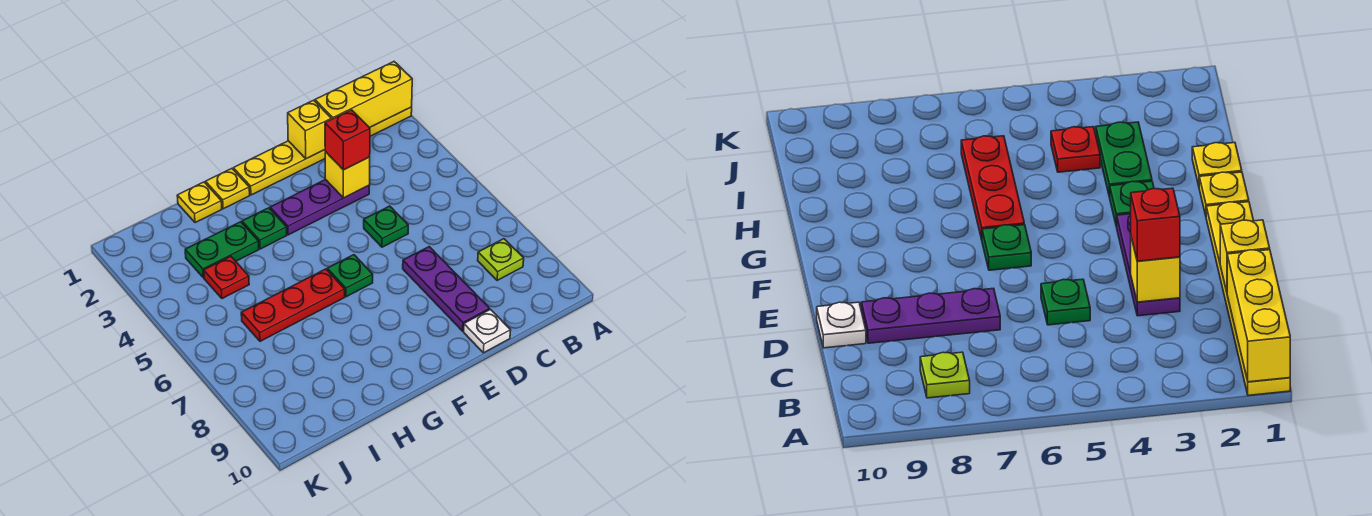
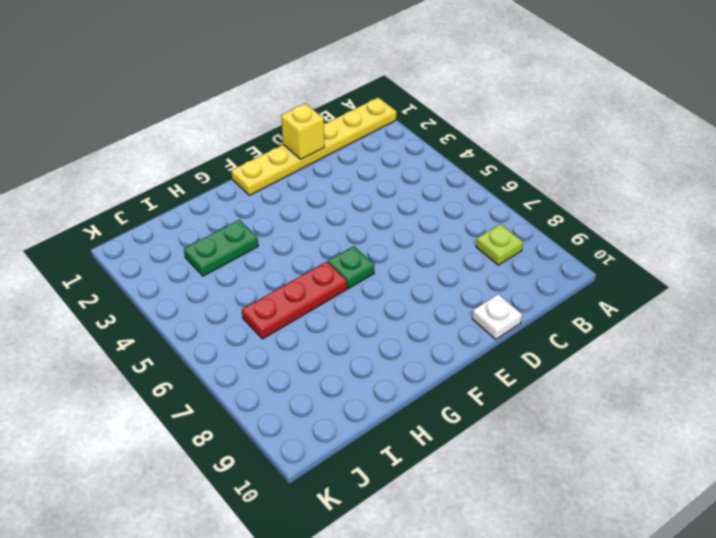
none -> purple 1x3 plate [270,179,369,235]
none -> green 1x1 plate [364,206,408,247]
none -> purple 1x3 plate [403,247,490,331]

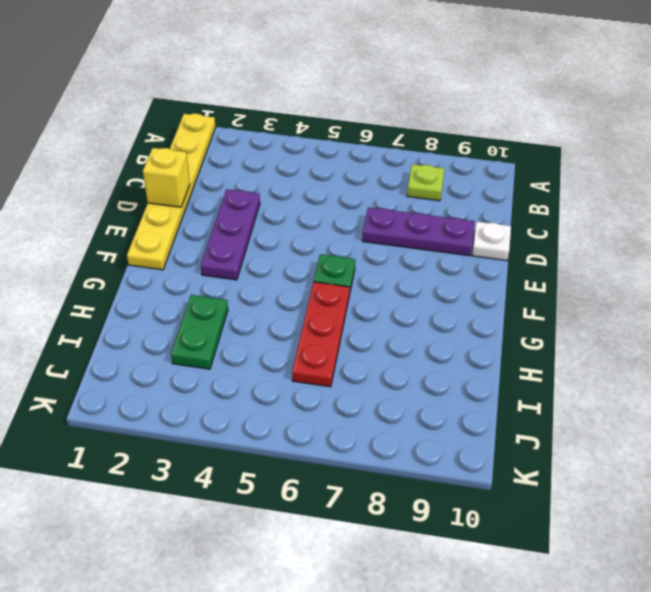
none -> green 1x1 plate [364,206,408,247]
none -> yellow 1x1 plate [206,169,250,209]
none -> green 1x1 plate [242,208,287,249]

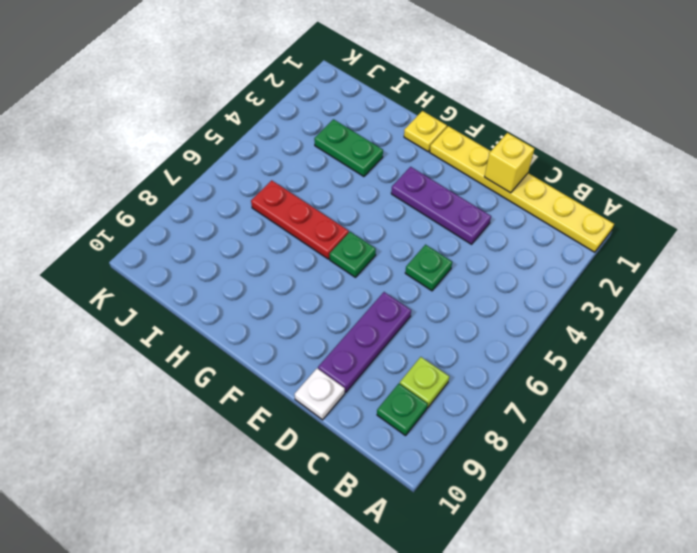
green 1x1 plate [377,384,428,436] -> green 1x1 plate moved to [242,208,287,249]
none -> yellow 1x1 plate [177,182,222,223]
none -> red 1x1 plate [204,256,249,299]
none -> yellow 1x3 brick [315,62,412,128]

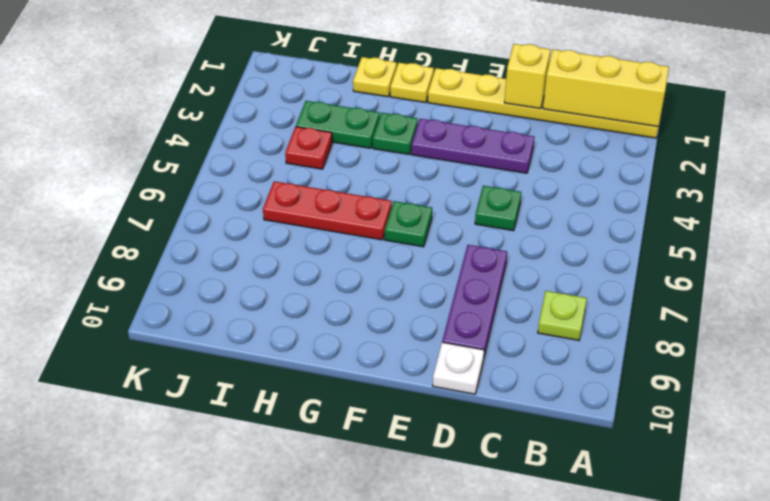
none -> yellow 1x1 brick [325,152,370,198]
none -> red 1x1 brick [325,110,370,170]

